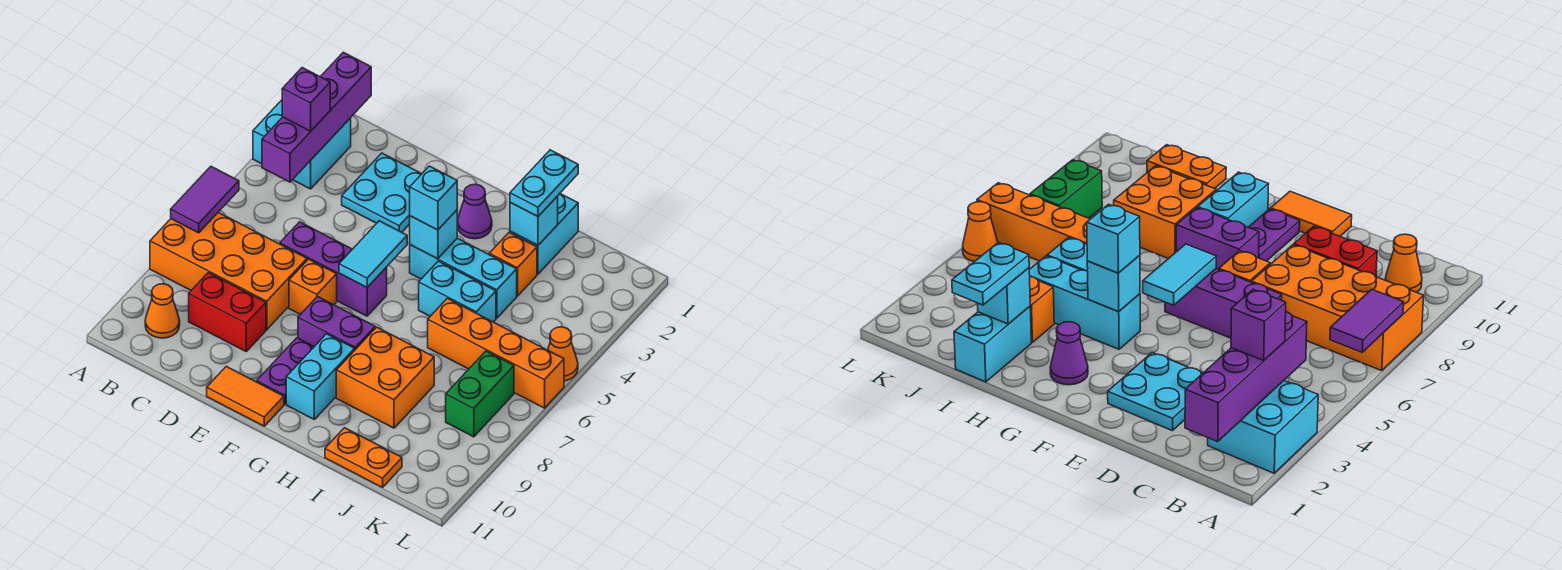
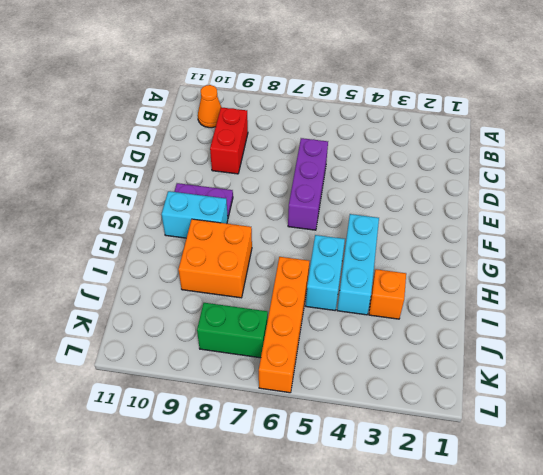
none -> cyan 2x2 brick [253,100,351,189]
none -> orange 2x4 brick [150,212,307,330]
none -> cyan 2x2 plate [342,153,421,232]

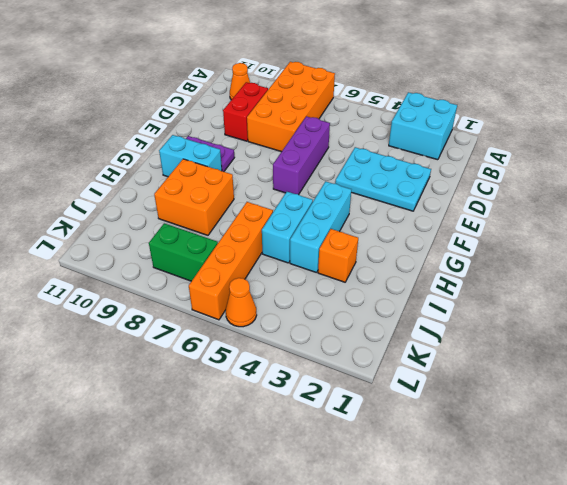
cyan 2x3 plate [335,147,431,211] -> cyan 2x2 plate [342,153,421,232]
none -> orange 1x1 brick [289,259,337,315]
none -> orange 1x2 tile [207,366,284,426]
none -> purple 1x2 brick [298,297,375,350]

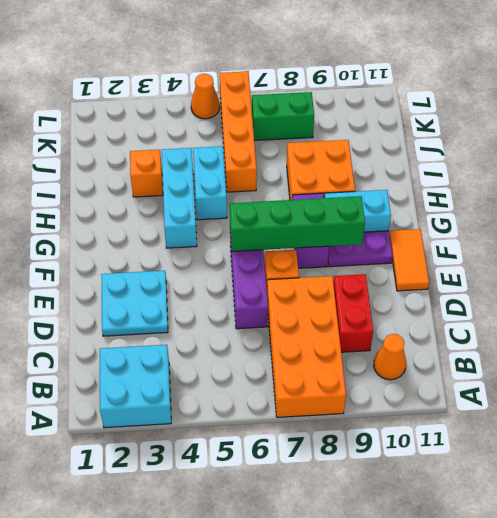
green 1x4 brick [230,196,365,251] -> cyan 1x2 tile [339,221,407,287]
none -> purple 1x1 cone [458,184,492,239]
none -> cyan 1x2 brick [510,194,578,274]
none -> orange 1x2 plate [325,428,402,488]

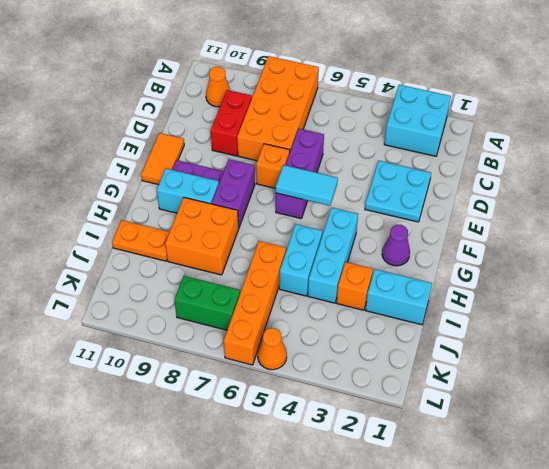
orange 1x2 plate [112,220,169,261] -> orange 1x2 plate turned to [325,428,402,488]
none -> purple 1x2 tile [171,167,239,233]
none -> purple 1x4 brick [262,52,371,182]
none -> cyan 1x1 brick [410,210,457,259]

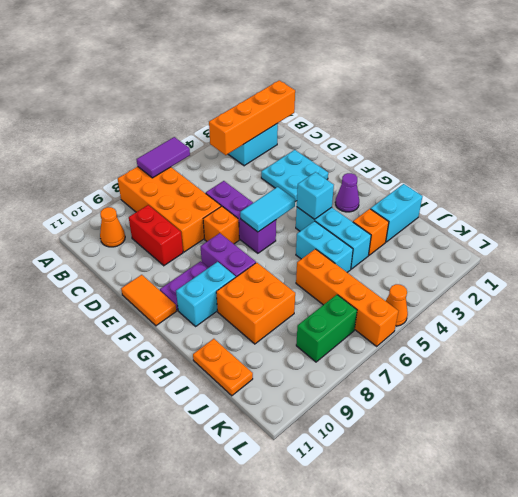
orange 1x4 brick [209,80,295,155] -> purple 1x4 brick [262,52,371,182]
none -> cyan 1x1 brick [510,196,558,245]
none -> purple 1x1 brick [282,68,330,131]
none -> cyan 1x1 brick [410,166,457,230]

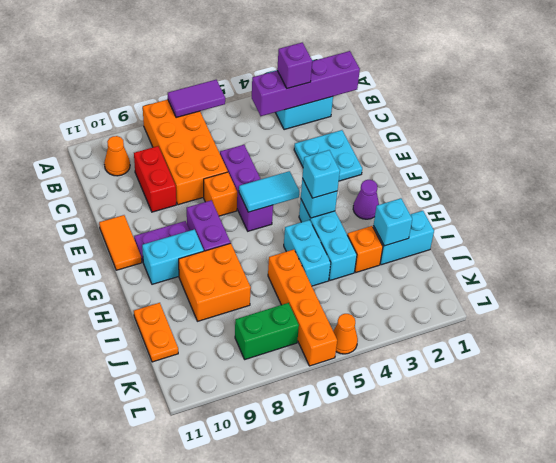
none -> cyan 1x2 plate [510,150,578,217]

